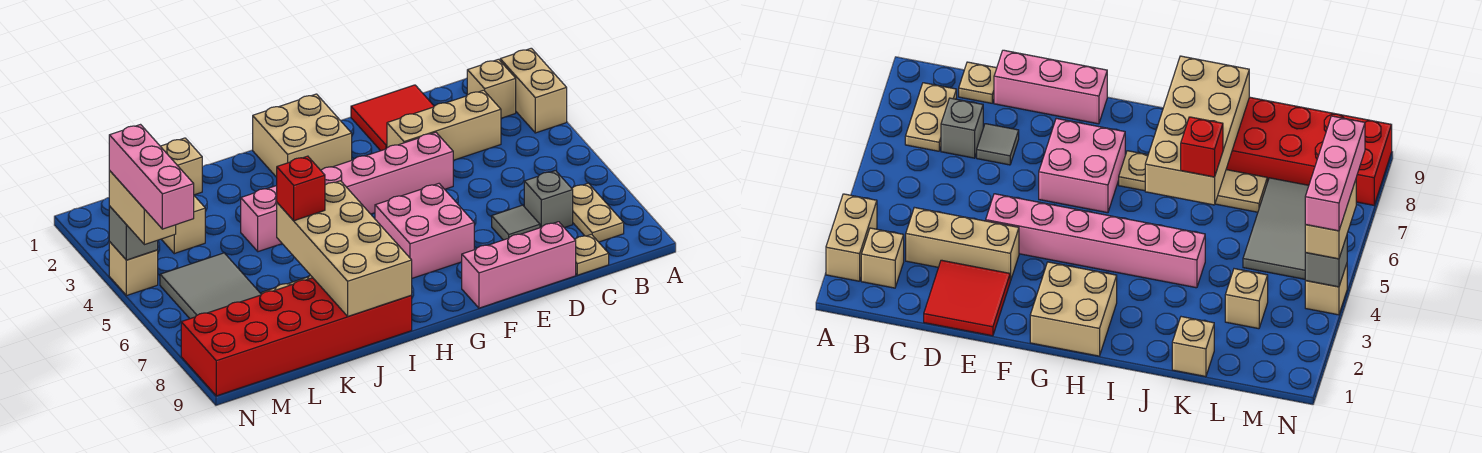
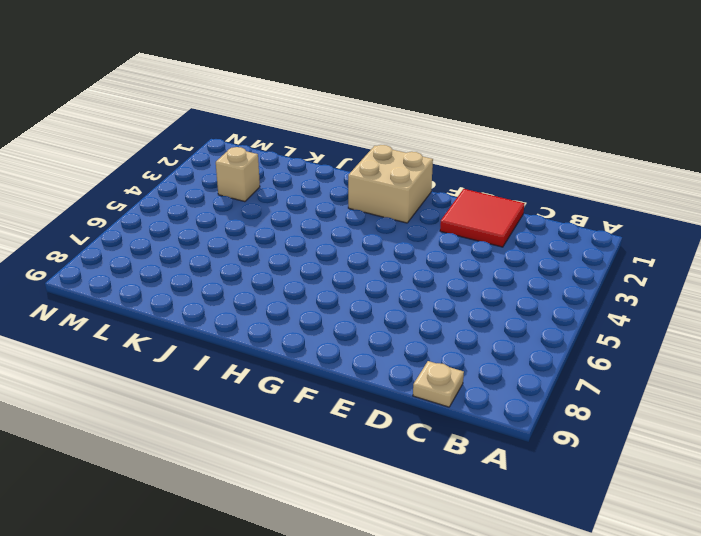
none -> tan 1x2 brick [500,48,567,133]
none -> tan 1x1 brick [467,59,516,118]
none -> tan 1x2 plate [572,183,624,242]

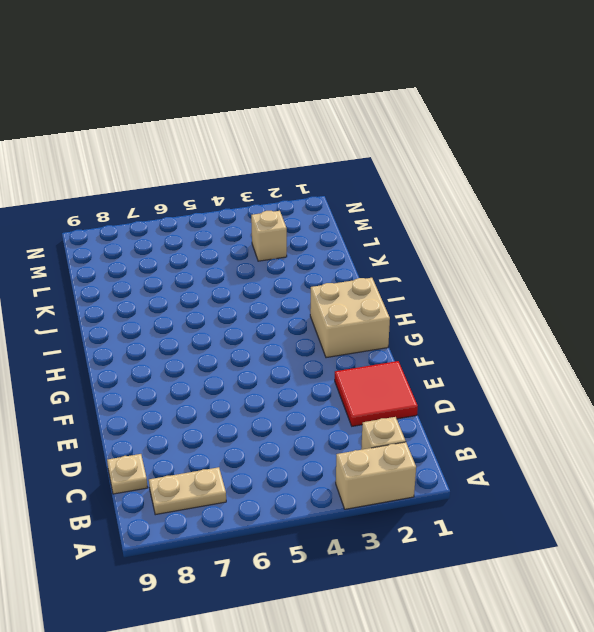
none -> tan 1x3 brick [387,90,501,160]
none -> grey 1x1 brick [524,171,573,228]
none -> grey 1x1 tile [492,205,540,240]

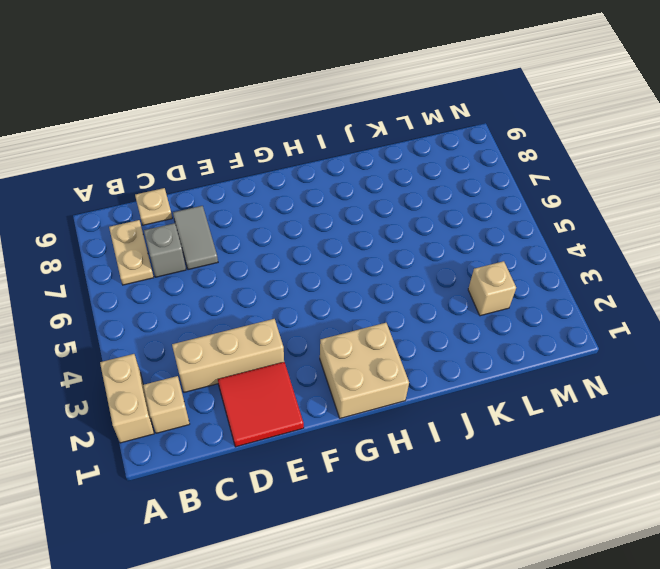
grey 1x2 tile [173,206,218,270] -> grey 1x1 tile [492,205,540,240]
none -> pink 1x3 brick [462,222,576,308]
none -> pink 1x6 brick [241,132,453,252]
none -> pink 2x2 brick [375,184,474,278]

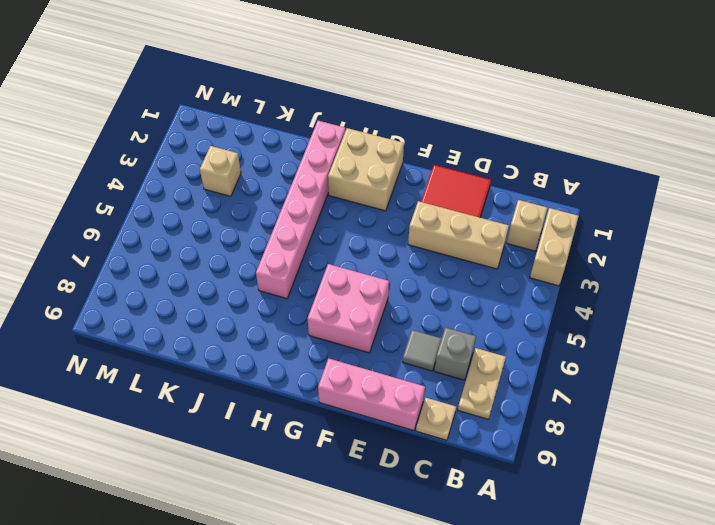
pink 1x6 brick [256,121,345,298] -> pink 1x6 brick turned to [241,132,453,252]
none -> tan 1x4 plate [1119,151,1267,212]
none -> red 2x6 brick [181,278,412,396]
none -> tan 1x1 brick [160,138,202,195]

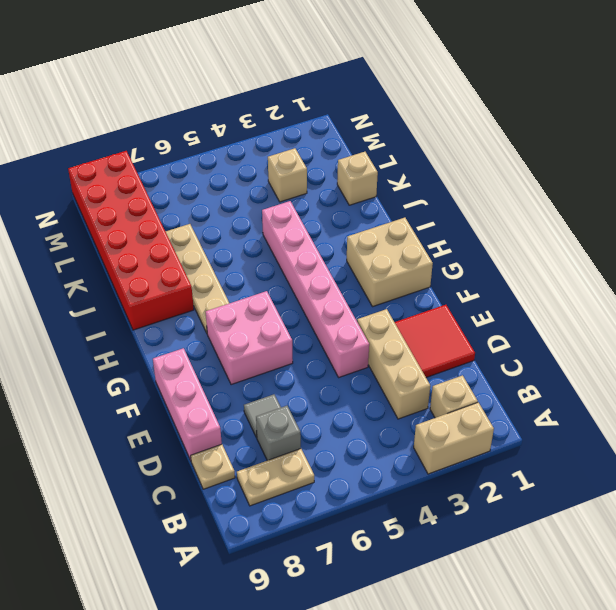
none -> grey 2x3 tile [160,253,261,319]
none -> tan 1x1 brick [109,242,158,296]
none -> tan 2x4 brick [277,181,412,316]

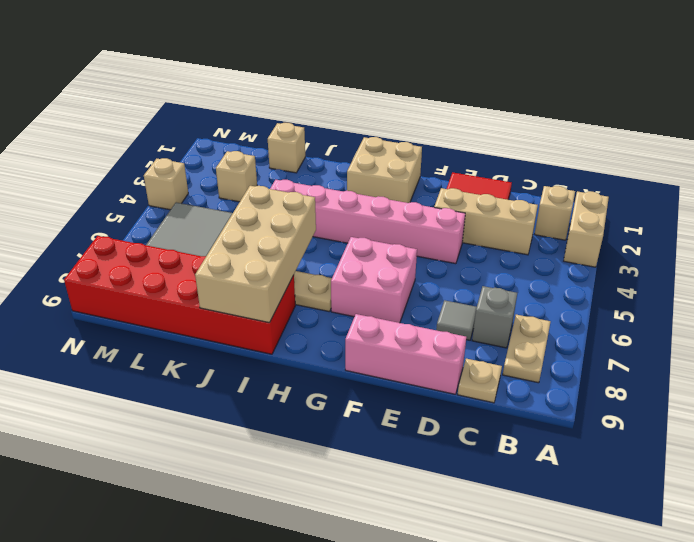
none -> grey 1x1 brick [109,206,158,260]
none -> red 1x1 brick [277,156,325,221]
none -> tan 1x2 brick [109,171,176,245]

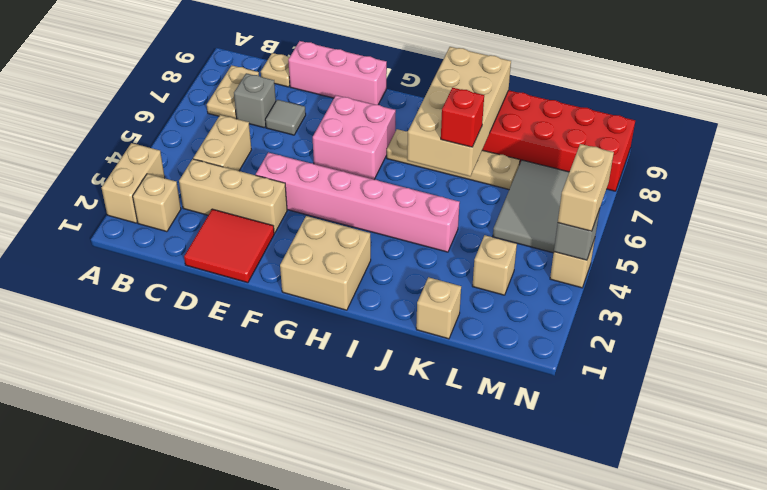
tan 1x2 brick [193,115,252,171] -> none
none -> pink 1x3 brick [109,125,194,229]

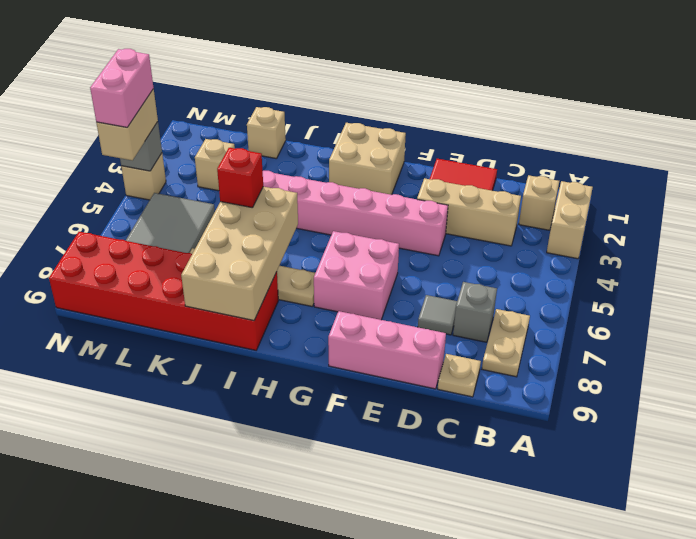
pink 1x2 brick [90,49,154,127] -> pink 1x3 brick [109,125,194,229]

